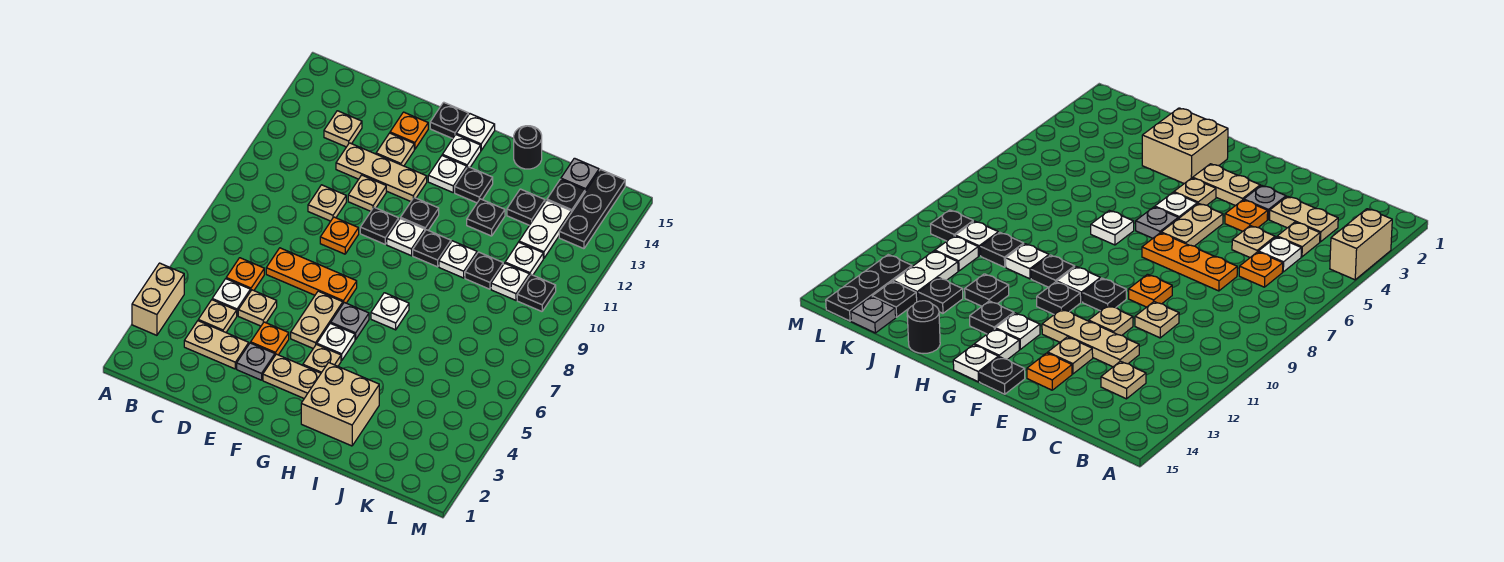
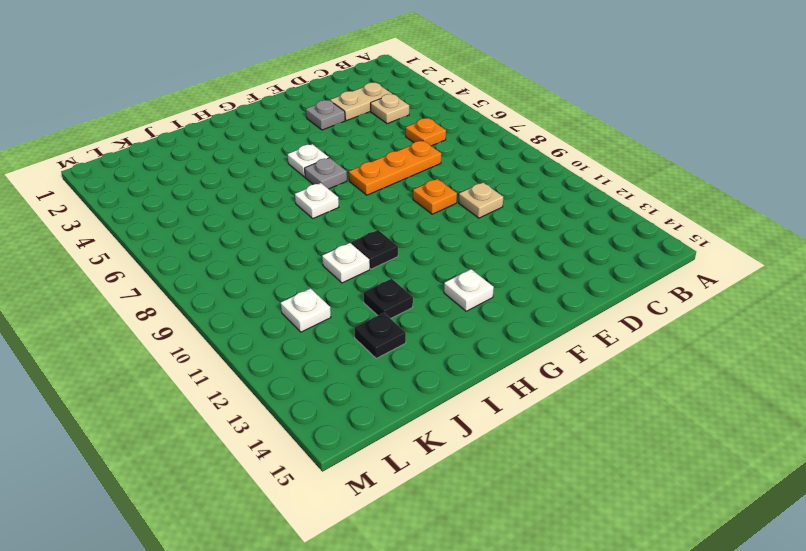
none -> tan 1x2 brick [132,263,184,335]
none -> white 1x1 plate [212,279,250,315]
none -> tan 1x1 plate [324,111,362,147]
none -> tan 1x1 plate [238,290,277,326]

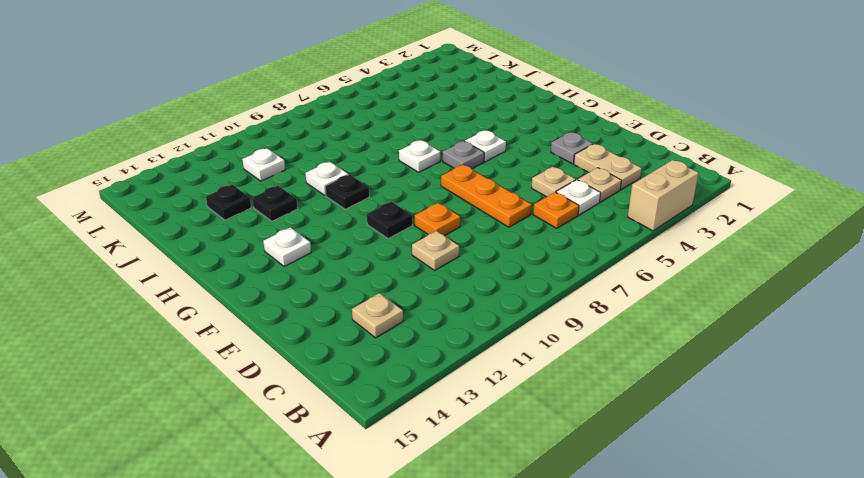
none -> tan 1x3 plate [336,143,427,201]
none -> orange 1x1 plate [251,322,289,355]
none -> tan 1x1 plate [348,175,386,211]
none -> tan 1x1 plate [376,133,414,166]

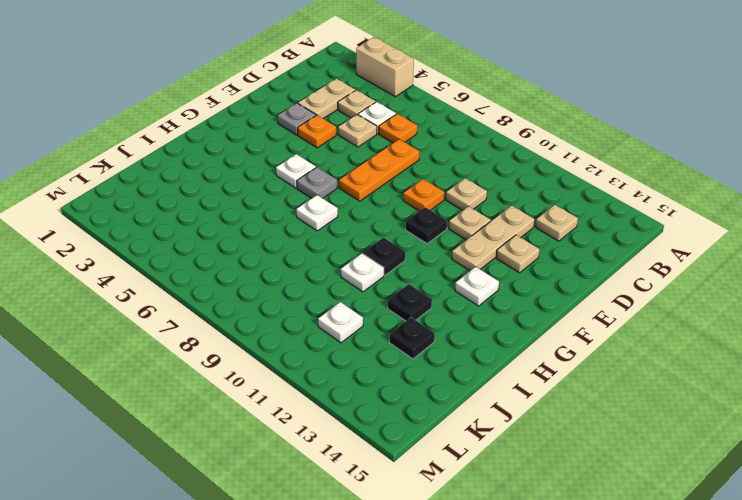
none -> orange 1x1 plate [390,112,428,149]
none -> tan 1x2 plate [263,354,321,398]
none -> tan 1x2 plate [291,291,343,348]
none -> black 1x1 plate [430,102,468,139]

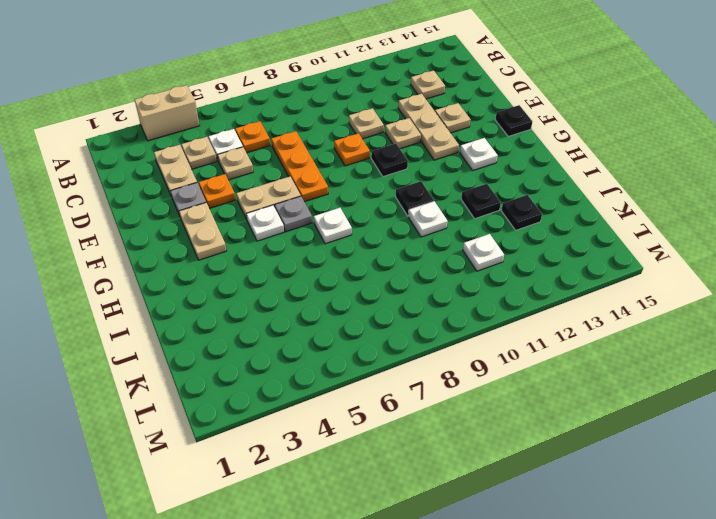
none -> orange 1x1 plate [390,112,428,149]
none -> tan 1x1 plate [303,344,341,373]
none -> white 1x1 plate [387,218,425,256]
none -> black 1x1 plate [401,198,439,230]

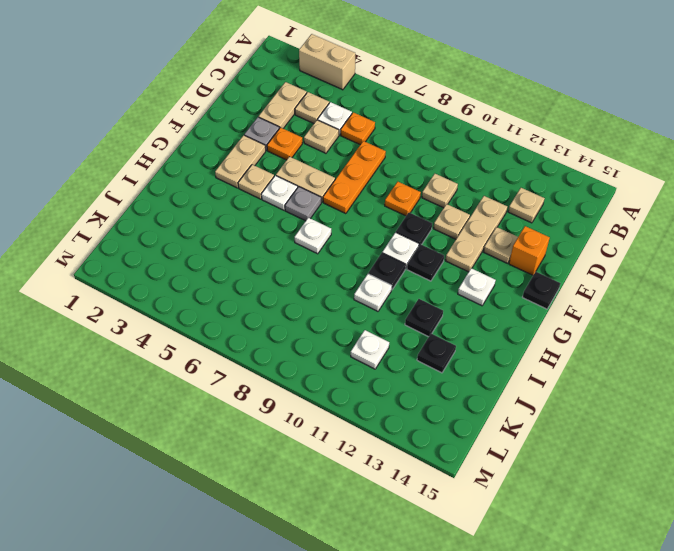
orange 1x1 brick [509,226,550,275] -> orange 1x1 plate [390,112,428,149]
none -> white 1x1 plate [442,135,481,167]
none -> white 1x1 plate [456,114,495,150]
none -> tan 2x2 brick [301,363,379,446]
none -> black 1x1 plate [455,167,493,203]

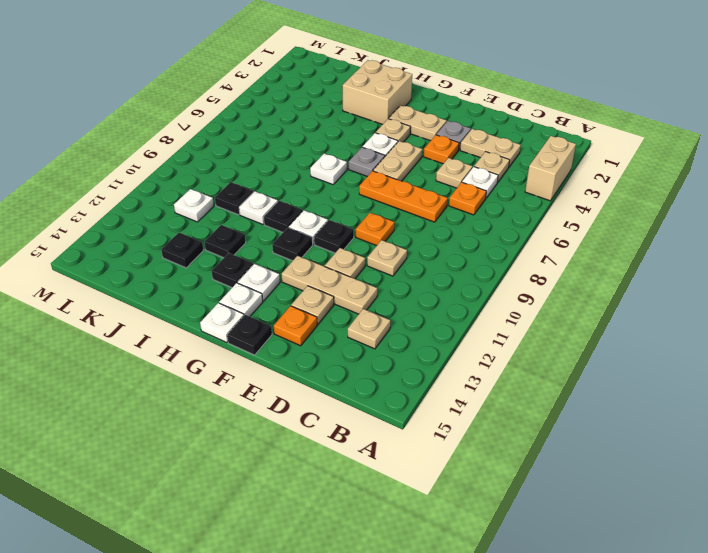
none -> black 1x1 round brick [514,126,542,169]
none -> white 1x1 plate [491,263,529,300]
none -> white 1x2 plate [519,200,571,258]
none -> black 1x1 plate [547,179,585,213]

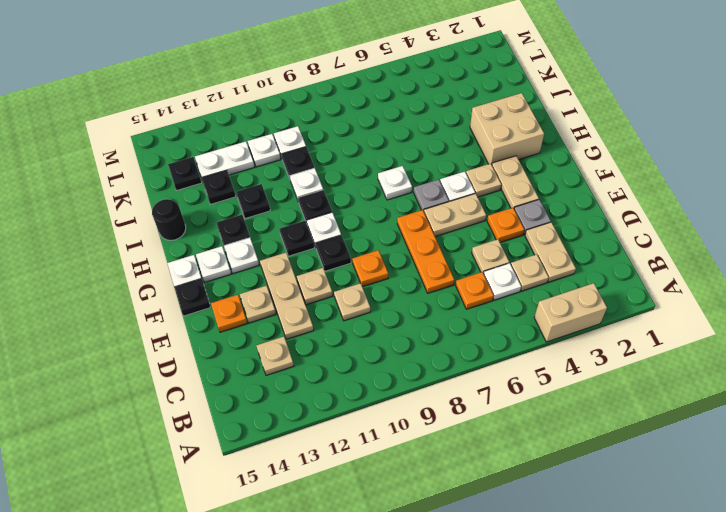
none -> grey 1x1 plate [561,158,599,192]
none -> black 1x1 plate [517,275,556,311]
none -> black 1x3 plate [559,170,625,249]

